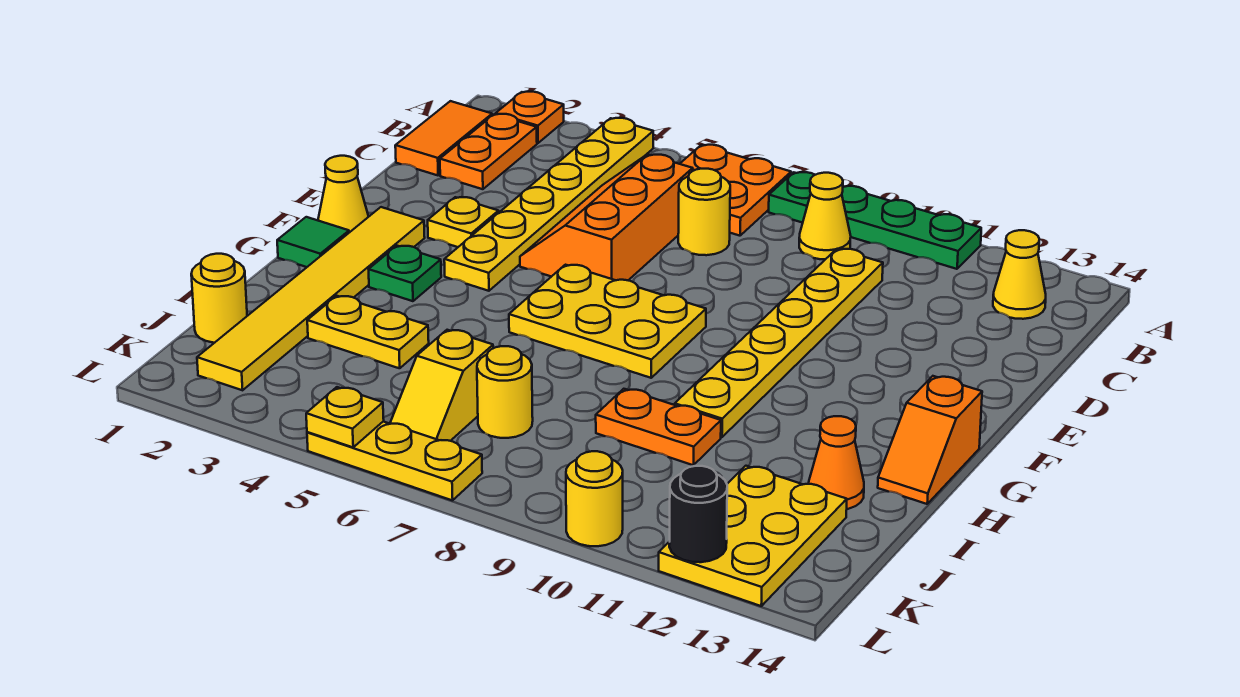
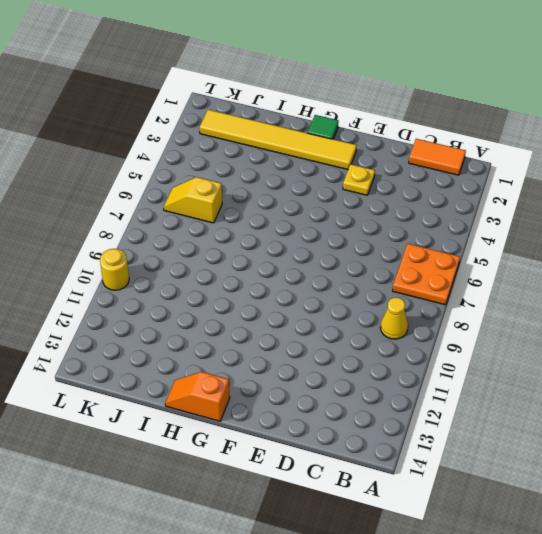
none -> orange 1x1 plate [496,92,564,143]
none -> yellow 1x6 plate [444,118,653,291]
none -> green 1x4 plate [769,172,981,269]

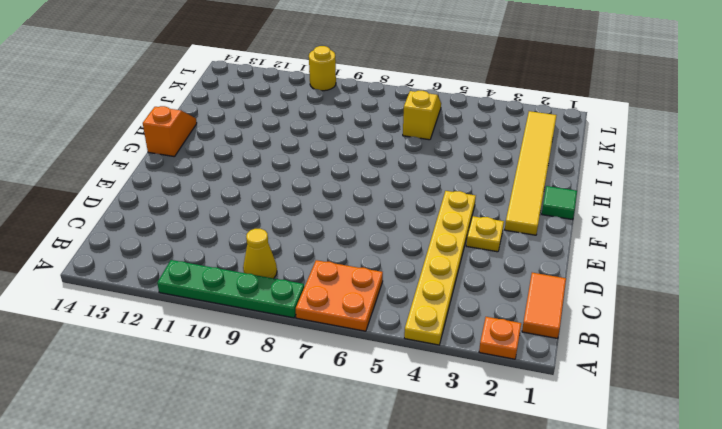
none -> orange 1x2 plate [440,114,537,189]
none -> yellow 1x1 cone [993,230,1046,319]
none -> orange 2x3 slope [520,154,693,280]

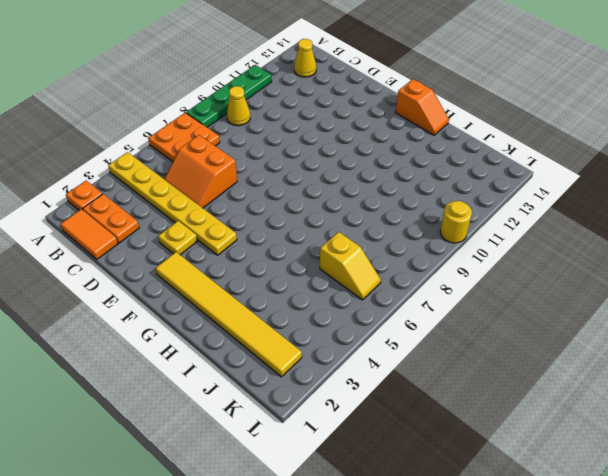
orange 2x2 slope [164,135,237,208] -> orange 2x3 slope [520,154,693,280]
none -> yellow 1x1 round brick [678,169,730,255]
none -> yellow 1x6 plate [675,249,883,437]
none -> yellow 1x1 cone [318,156,369,232]

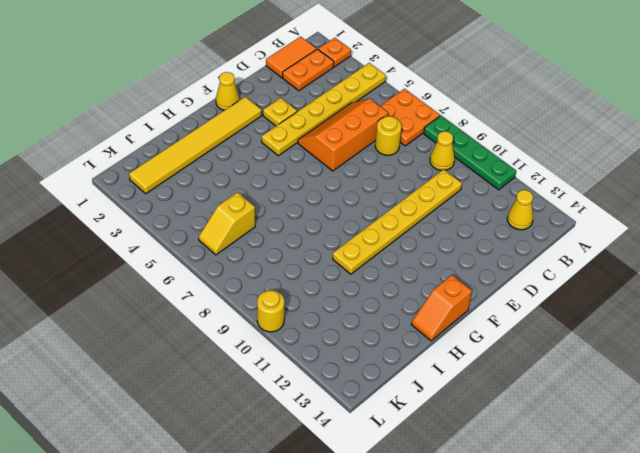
none -> yellow 2x3 plate [509,265,706,378]
none -> green 1x1 tile [277,217,349,267]
none -> green 1x1 plate [369,246,441,301]

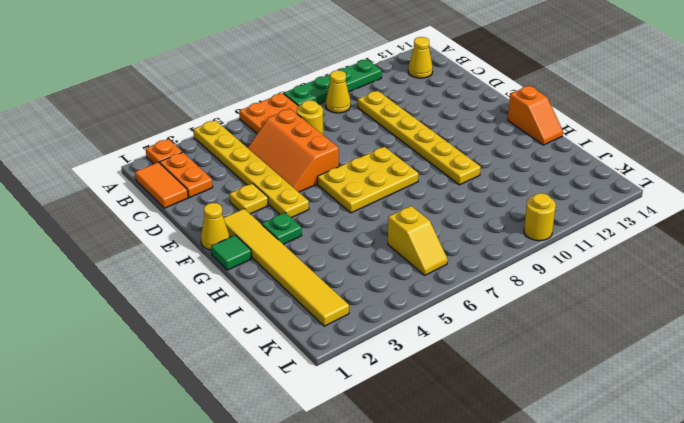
none -> yellow 1x2 plate [307,296,429,368]
none -> orange 1x2 plate [596,389,721,465]
none -> orange 1x1 cone [809,416,864,509]

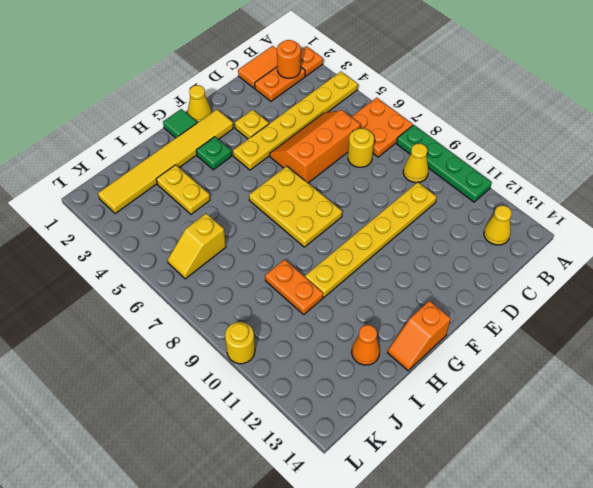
orange 1x1 round brick [277,40,301,78] -> none
none -> yellow 1x1 round brick [191,254,247,343]
none -> yellow 1x1 round brick [477,346,533,438]
none -> yellow 2x3 plate [659,466,847,606]

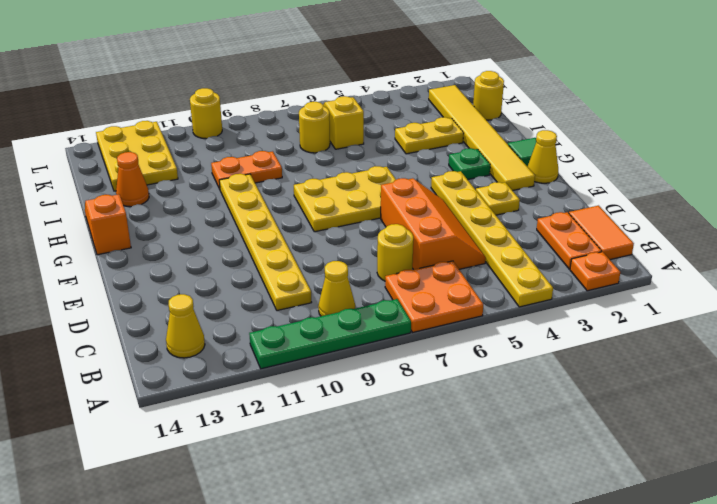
none -> yellow 1x3 plate [307,422,482,501]
none -> yellow 1x1 plate [306,387,384,447]
none -> black 1x1 round brick [669,466,727,562]

